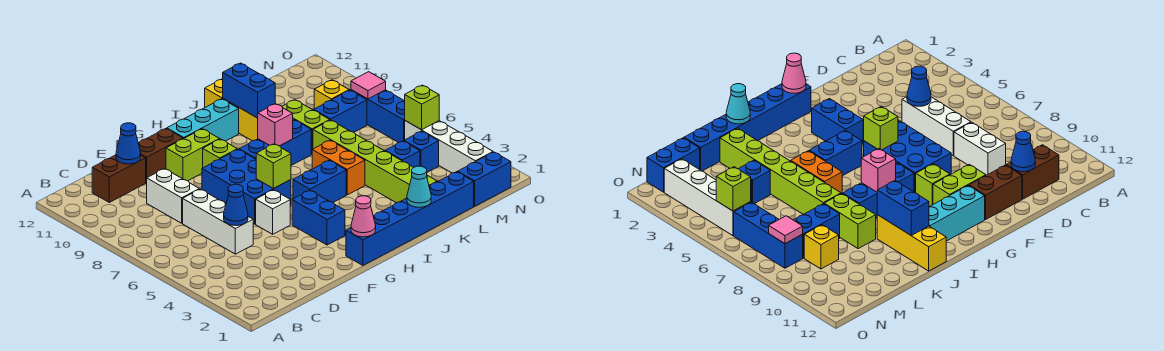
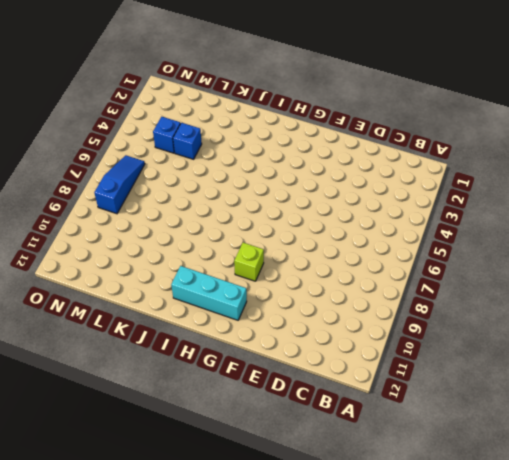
blue 1x3 slope [94,155,145,214] -> blue 1x3 brick [351,90,405,142]
none -> brown 1x2 brick [92,155,146,202]
none -> white 1x3 brick [183,189,253,254]
none -> white 1x2 brick [147,169,199,223]
none -> brown 1x2 brick [138,129,183,183]

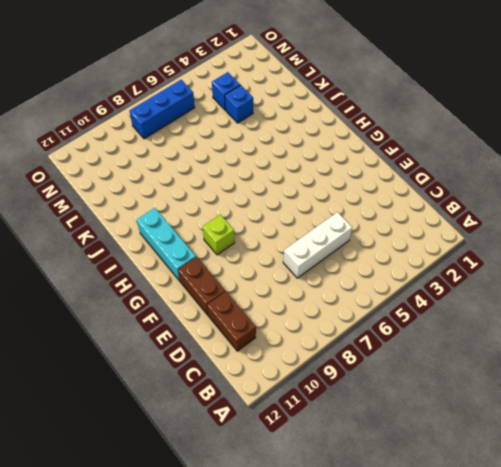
none -> white 1x2 brick [147,169,199,223]
none -> white 1x1 brick [256,190,290,234]
none -> blue 2x3 brick [202,149,291,224]
none -> lime 1x2 brick [166,129,219,181]

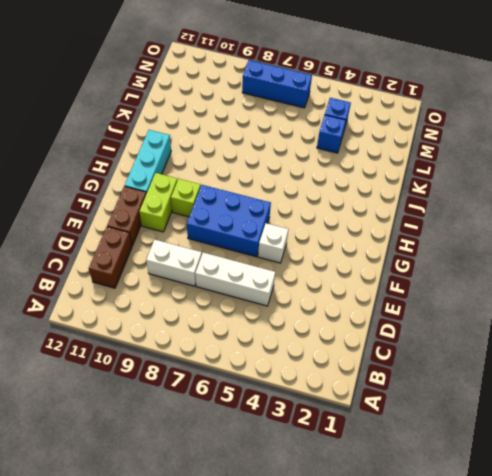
none -> blue 1x6 brick [346,172,474,265]
none -> blue 1x2 brick [292,190,345,245]
none -> blue 1x2 brick [293,160,346,202]
none -> blue 1x3 brick [239,120,311,165]

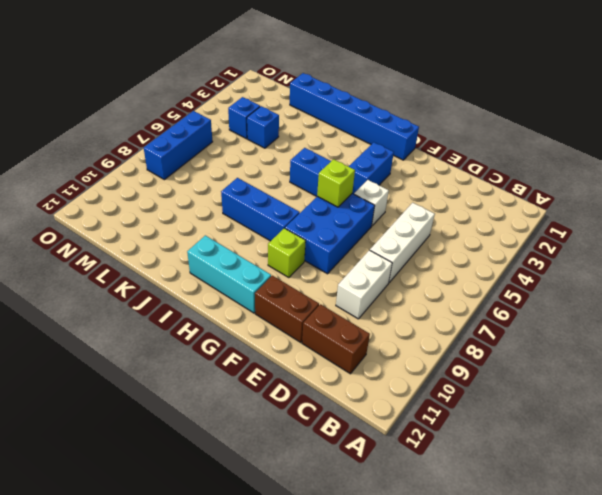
none -> lime 1x2 brick [166,129,219,181]
none -> orange 1x2 brick [312,140,365,195]
none -> yellow 1x3 brick [205,79,258,141]
none -> lime 1x6 brick [313,120,437,203]

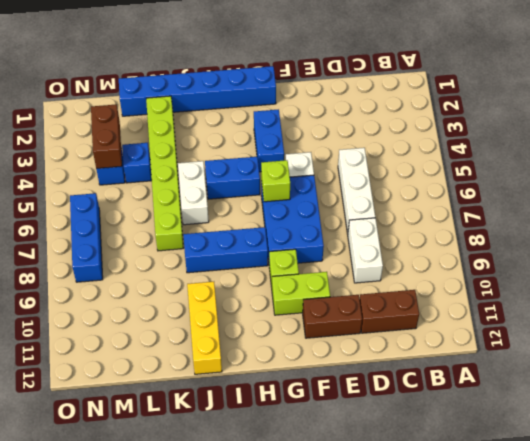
white 1x2 brick [178,161,209,225] -> orange 1x2 brick [312,140,365,195]
brown 1x2 brick [91,104,122,169] -> none
none -> cyan 1x3 brick [167,99,239,141]
none -> lime 1x2 brick [282,100,330,154]
none -> blue 1x2 brick [314,90,367,132]
none -> blue 1x2 brick [458,152,511,206]

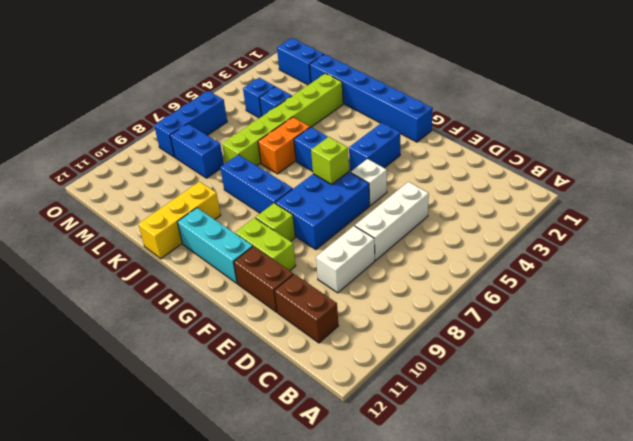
none -> lime 1x2 brick [282,100,330,154]
none -> yellow 1x1 brick [314,80,349,109]
none -> white 1x4 brick [405,121,493,173]
none -> blue 1x1 cone [224,184,248,226]

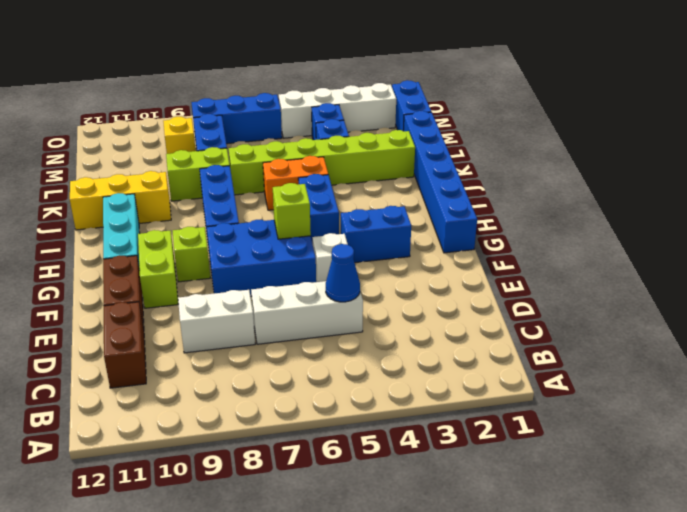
none -> blue 1x1 cone [116,123,141,164]
none -> pink 1x1 cone [351,196,376,237]
none -> pink 1x1 brick [258,104,293,146]
none -> cyan 1x1 cone [407,166,431,207]

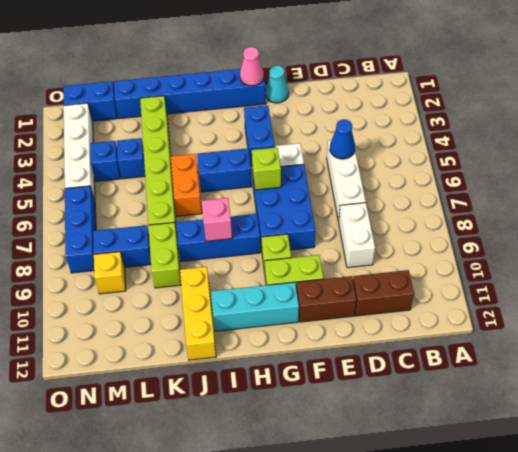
cyan 1x1 cone [265,65,289,103] -> cyan 1x1 cone moved to [407,166,431,207]
none -> blue 1x1 cone [116,123,141,164]
none -> blue 1x2 brick [223,63,275,118]
none -> lime 1x1 brick [405,85,439,130]
none -> pink 1x1 tile [351,72,386,99]

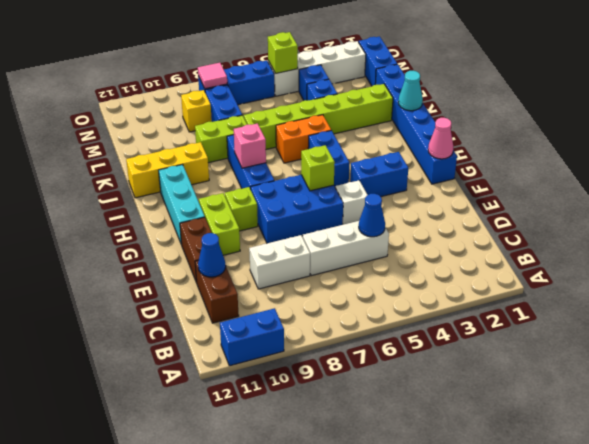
blue 1x2 brick [220,308,284,366] -> blue 1x2 brick moved to [223,63,275,118]

